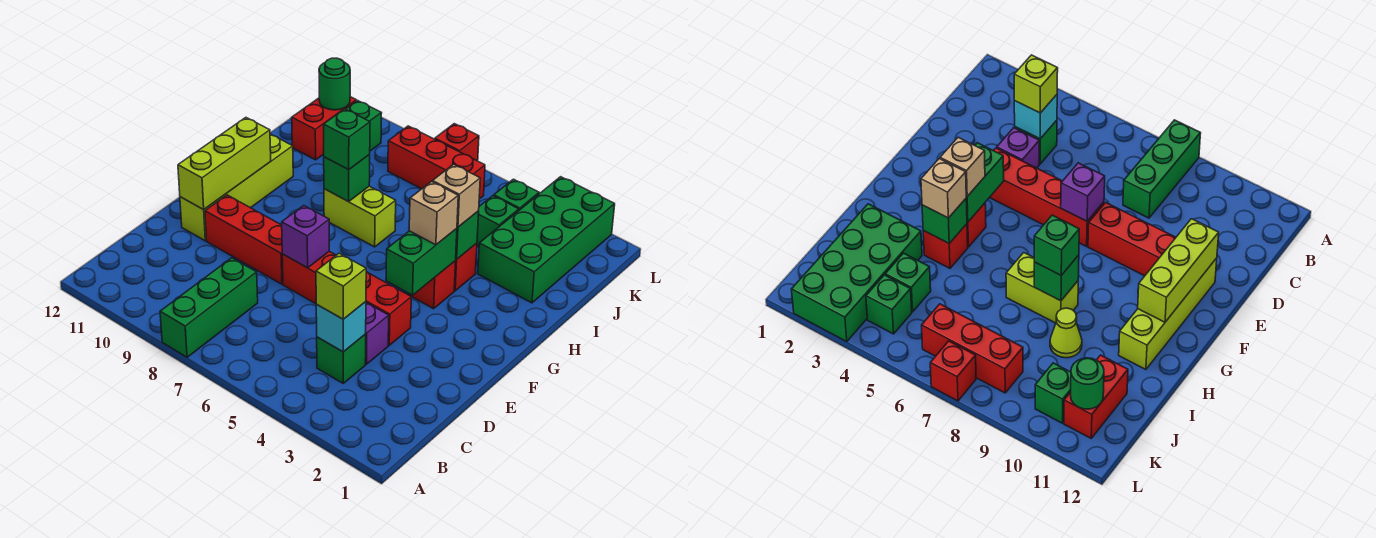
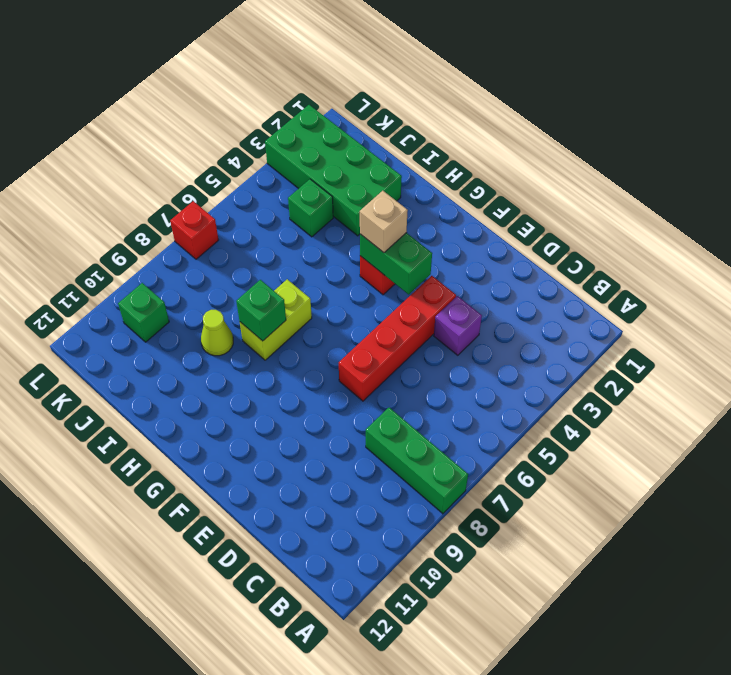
none -> green 1x1 brick [317,334,366,383]
none -> red 1x3 brick [205,195,283,284]
none -> lime 1x4 brick [180,134,293,241]

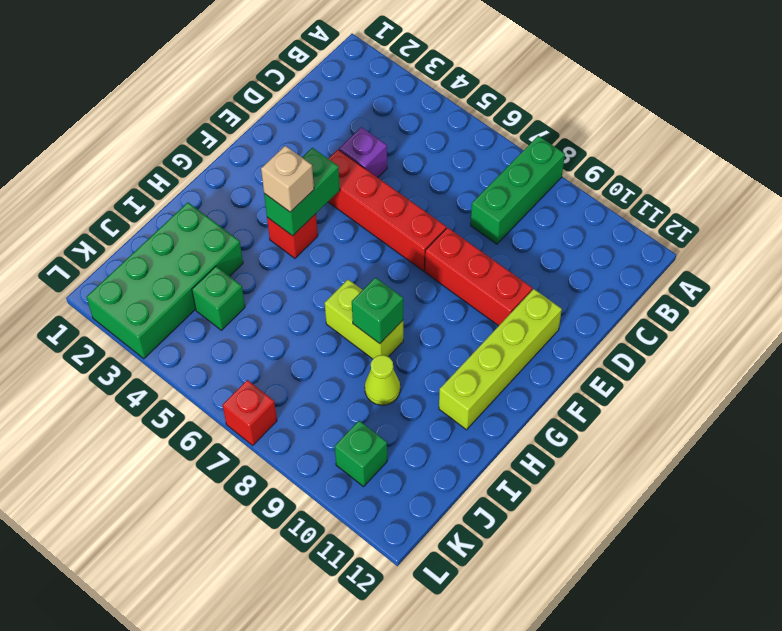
none -> green 1x1 brick [317,334,366,383]
none -> red 1x1 brick [454,243,477,291]
none -> red 1x2 brick [292,97,356,160]

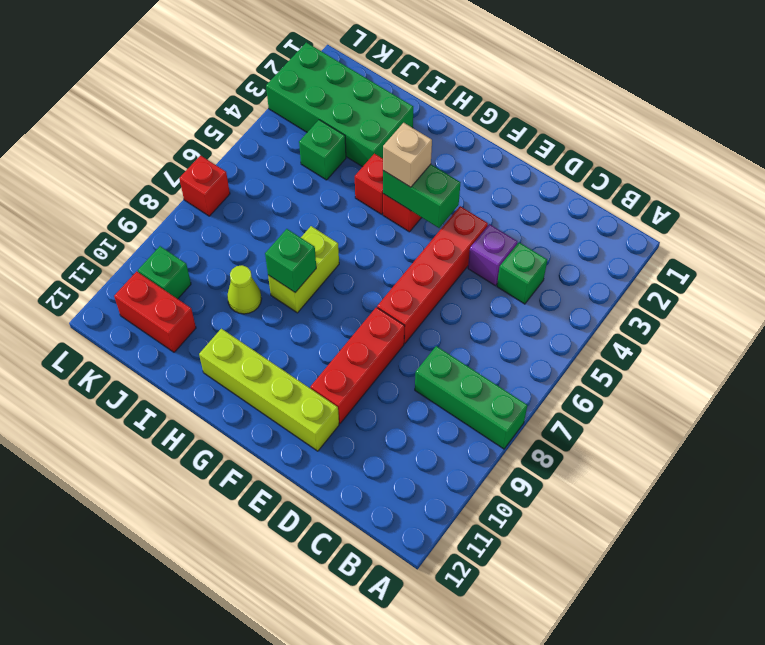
none -> green 1x1 brick [494,179,539,210]
none -> red 1x3 brick [388,126,485,199]
none -> cyan 1x1 brick [316,302,366,352]

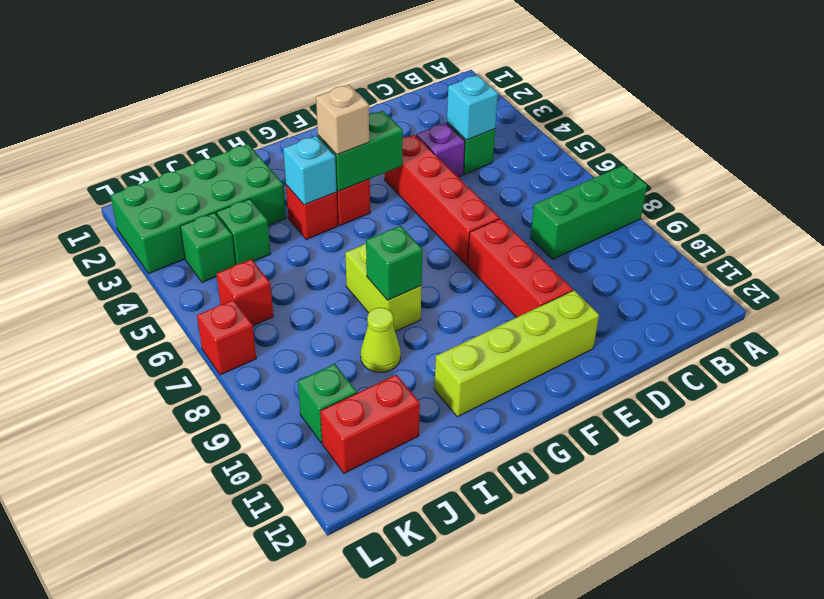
cyan 1x1 brick [283,136,336,205] -> green 1x1 brick [456,211,479,259]
red 1x1 brick [216,259,273,326] -> red 1x3 brick [388,126,485,199]
none -> purple 1x1 brick [282,206,329,268]
none -> lime 1x3 brick [178,118,271,210]
none -> green 1x1 round brick [319,58,350,110]

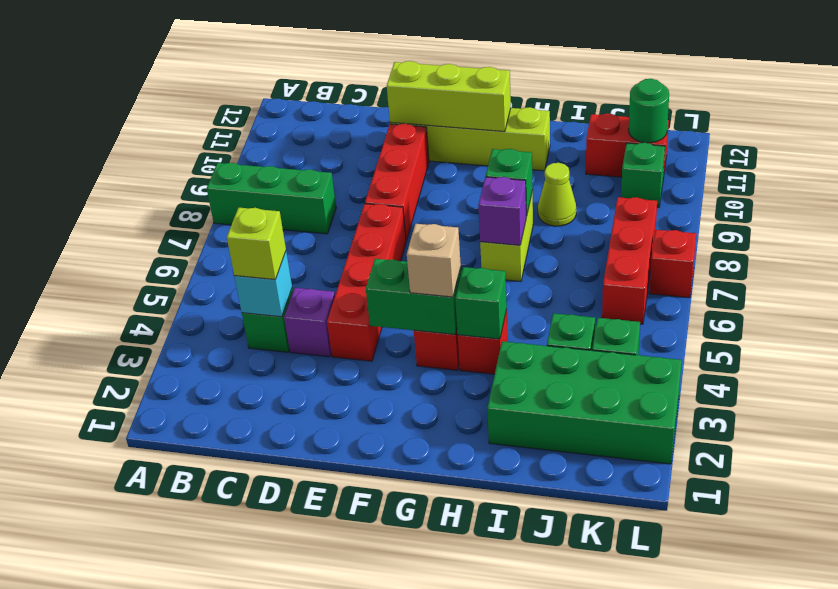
purple 1x1 brick [478,177,526,245] -> purple 1x1 brick moved to [282,206,329,268]
none -> tan 1x1 brick [432,164,480,227]
none -> green 1x1 brick [323,109,370,170]

